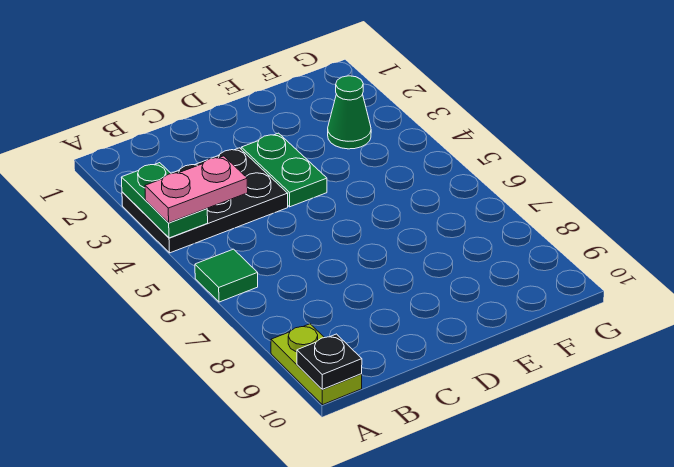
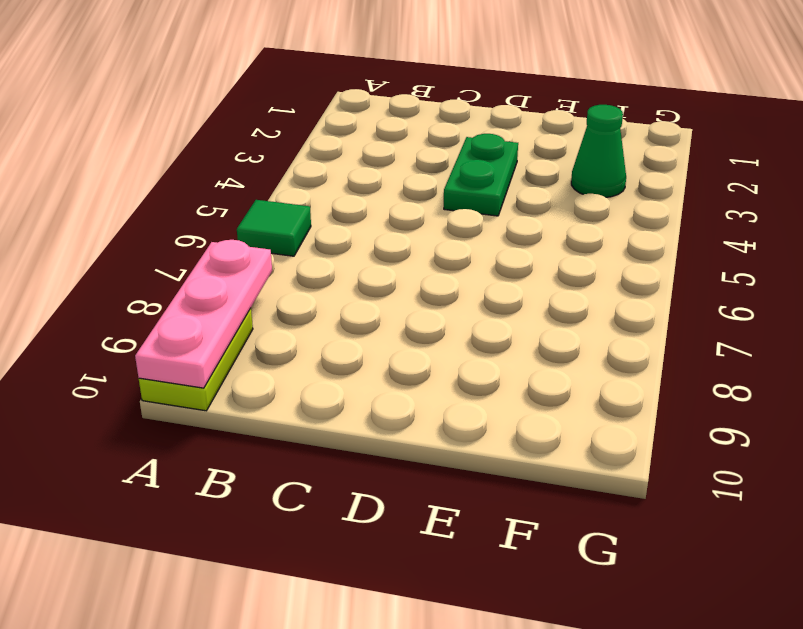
pink 1x3 plate [135,240,272,388] -> black 1x1 plate [297,334,362,389]
none -> black 2x3 plate [122,148,288,253]
none -> green 1x2 plate [121,163,208,238]

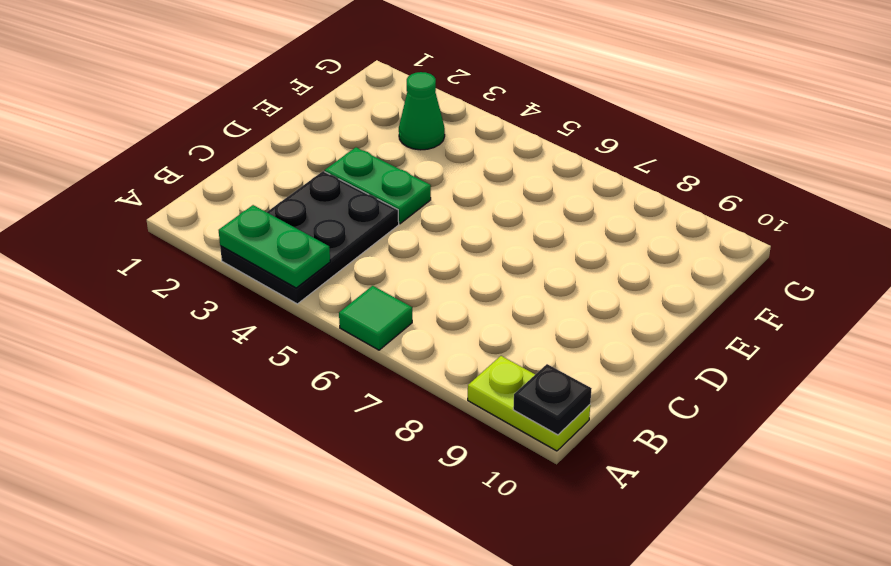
none -> pink 1x2 plate [145,156,248,223]

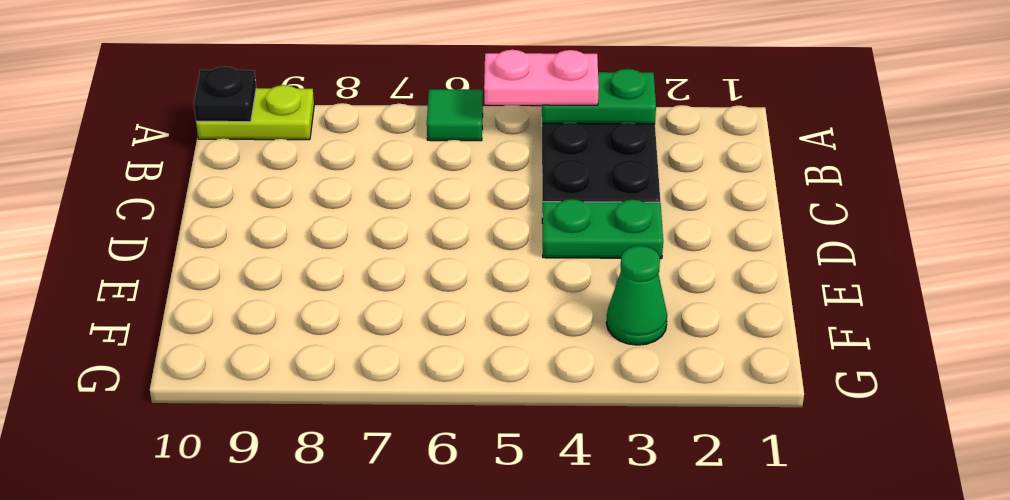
pink 1x2 plate [484,50,599,105] -> pink 1x2 plate turned to [145,156,248,223]

